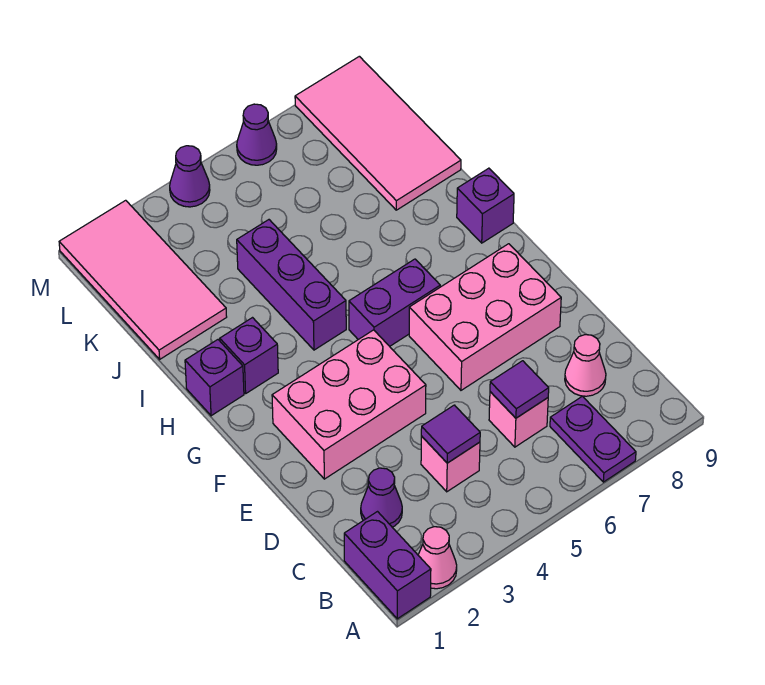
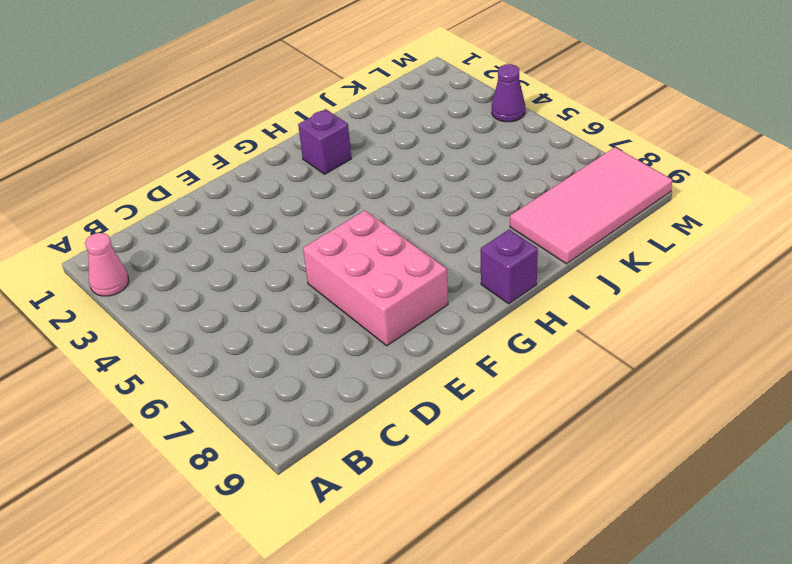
none -> purple 1x2 brick [344,512,431,619]
none -> purple 1x2 plate [550,396,636,482]
none -> purple 1x1 cone [361,468,402,527]

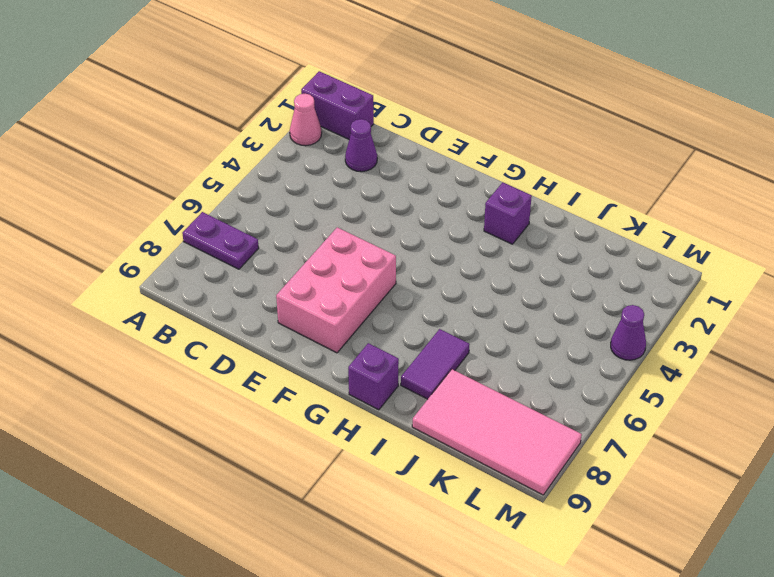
purple 1x2 tile [401,329,470,399] -> none
none -> pink 1x1 brick [421,436,480,492]
none -> pink 1x1 brick [489,392,548,447]
none -> pink 1x1 cone [565,335,606,396]

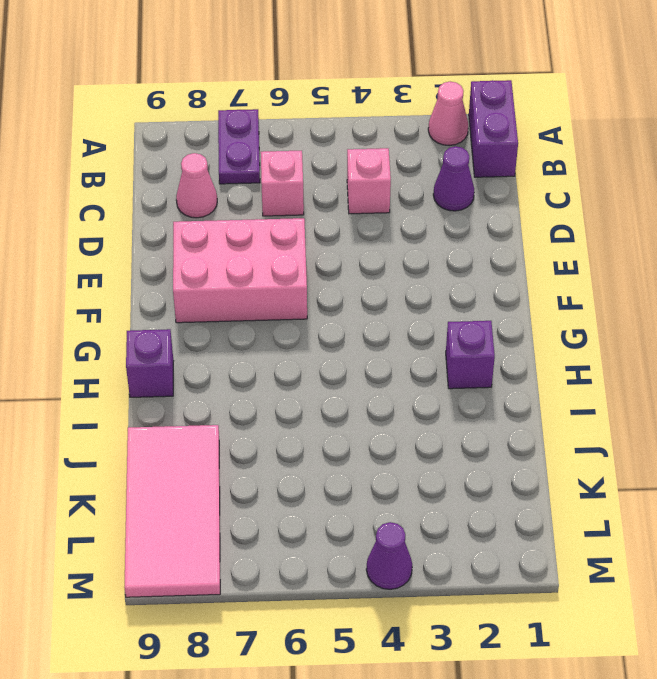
none -> pink 2x3 brick [272,330,426,479]
none -> purple 1x2 brick [349,259,440,346]
none -> purple 1x1 brick [185,340,244,416]

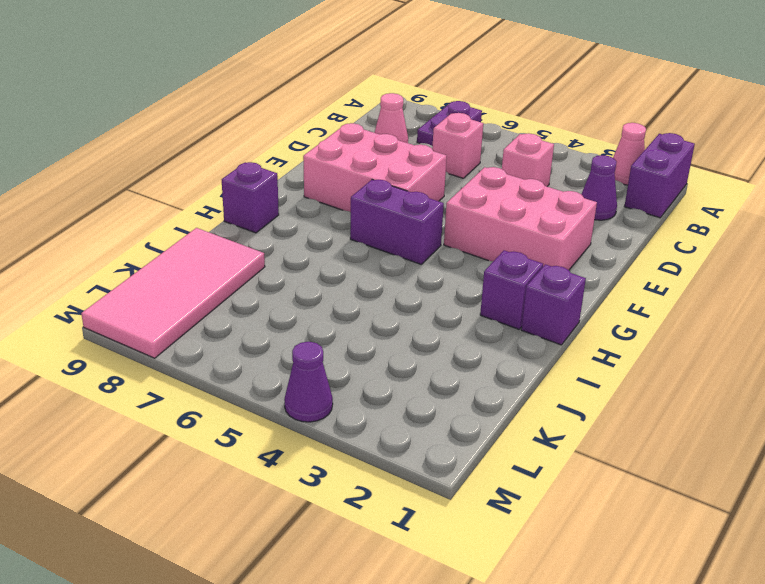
none -> purple 1x3 brick [237,220,346,350]
none -> pink 2x4 tile [59,200,227,359]
none -> purple 1x1 cone [237,104,277,165]

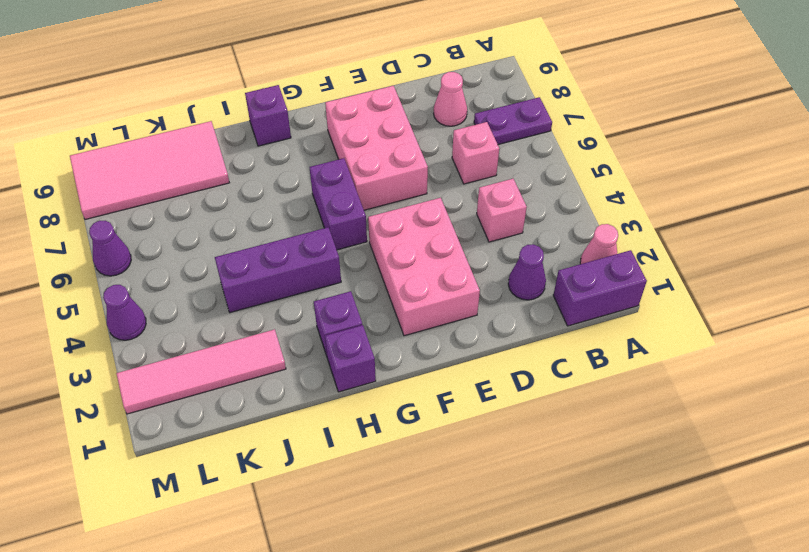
pink 1x4 tile [116,329,286,414] -> pink 2x4 tile [59,200,227,359]
none -> purple 1x1 tile [421,405,480,463]
none -> purple 1x1 tile [490,361,549,418]

